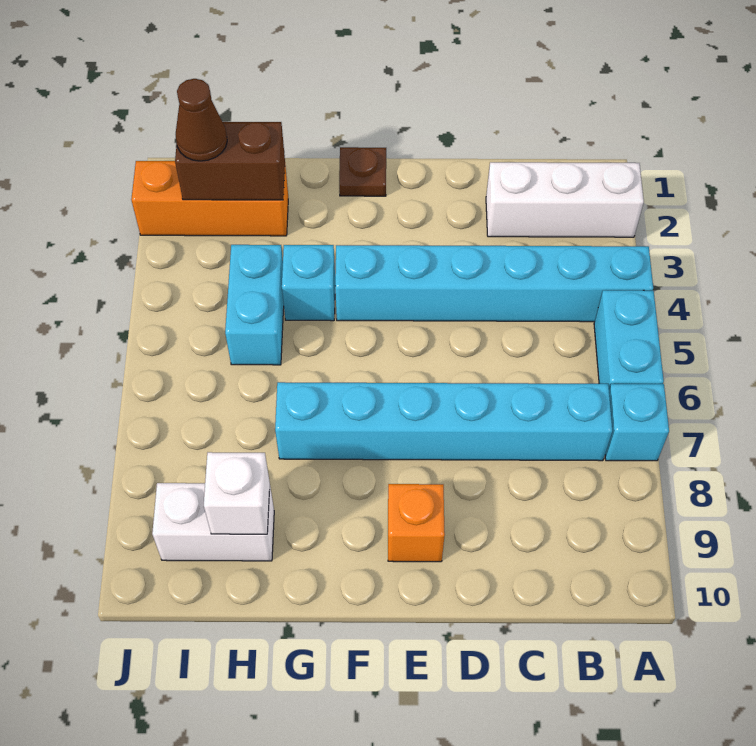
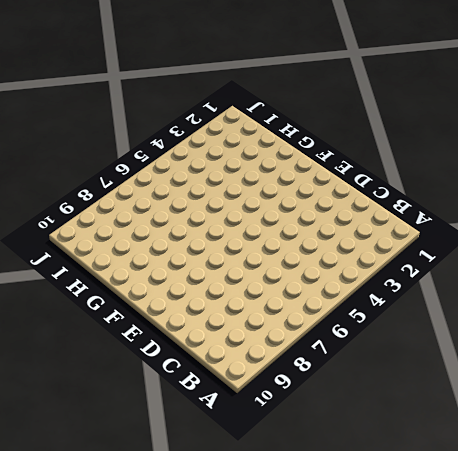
none -> white 1x3 brick [486,162,644,237]
none -> cyan 1x6 brick [335,245,653,322]
none -> cyan 1x2 brick [594,290,664,389]

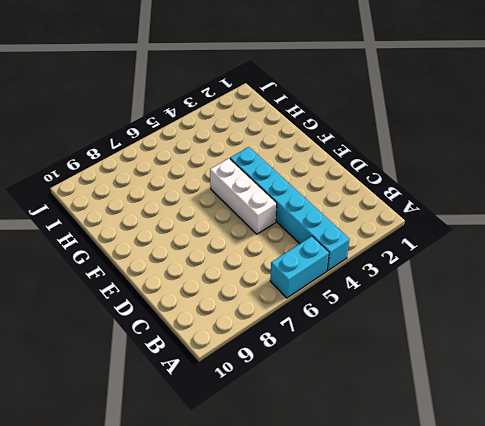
white 1x3 brick [210,158,277,234] -> white 1x3 brick moved to [486,162,644,237]
none -> cyan 1x1 brick [605,384,669,461]
none -> cyan 1x6 brick [275,382,612,461]
none -> orange 1x1 brick [388,484,445,562]

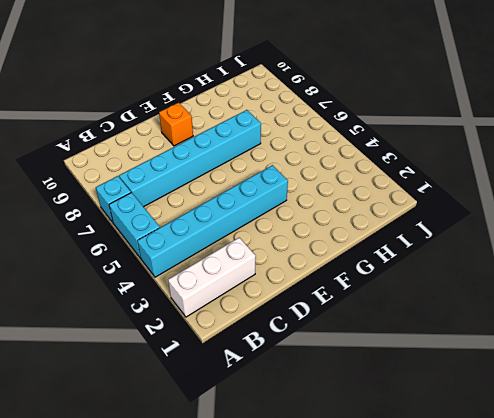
none -> brown 1x1 plate [339,147,386,196]
none -> cyan 1x1 brick [282,245,335,321]
none -> orange 1x3 brick [131,161,288,236]

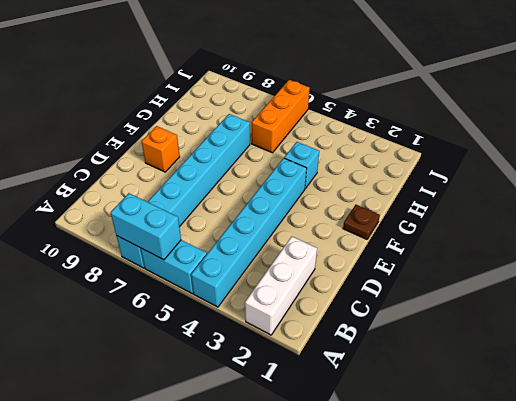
cyan 1x2 brick [110,193,181,260] -> cyan 1x2 brick moved to [225,245,284,365]
orange 1x3 brick [252,80,310,153] -> orange 1x3 brick moved to [131,161,288,236]
none -> white 1x2 brick [152,483,274,561]
none -> brown 1x2 brick [175,122,285,200]
none -> white 1x1 brick [204,452,270,534]

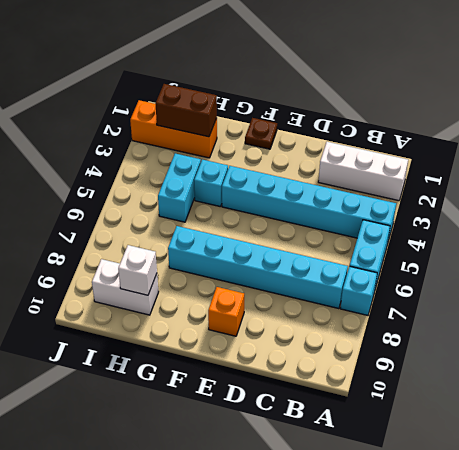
none -> brown 1x1 cone [176,79,227,161]

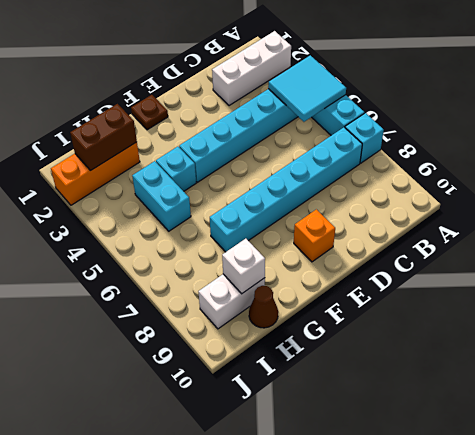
cyan 2x2 tile [268,55,346,122] -> none
brown 1x1 cone [249,286,278,328] -> brown 1x1 cone moved to [176,79,227,161]

